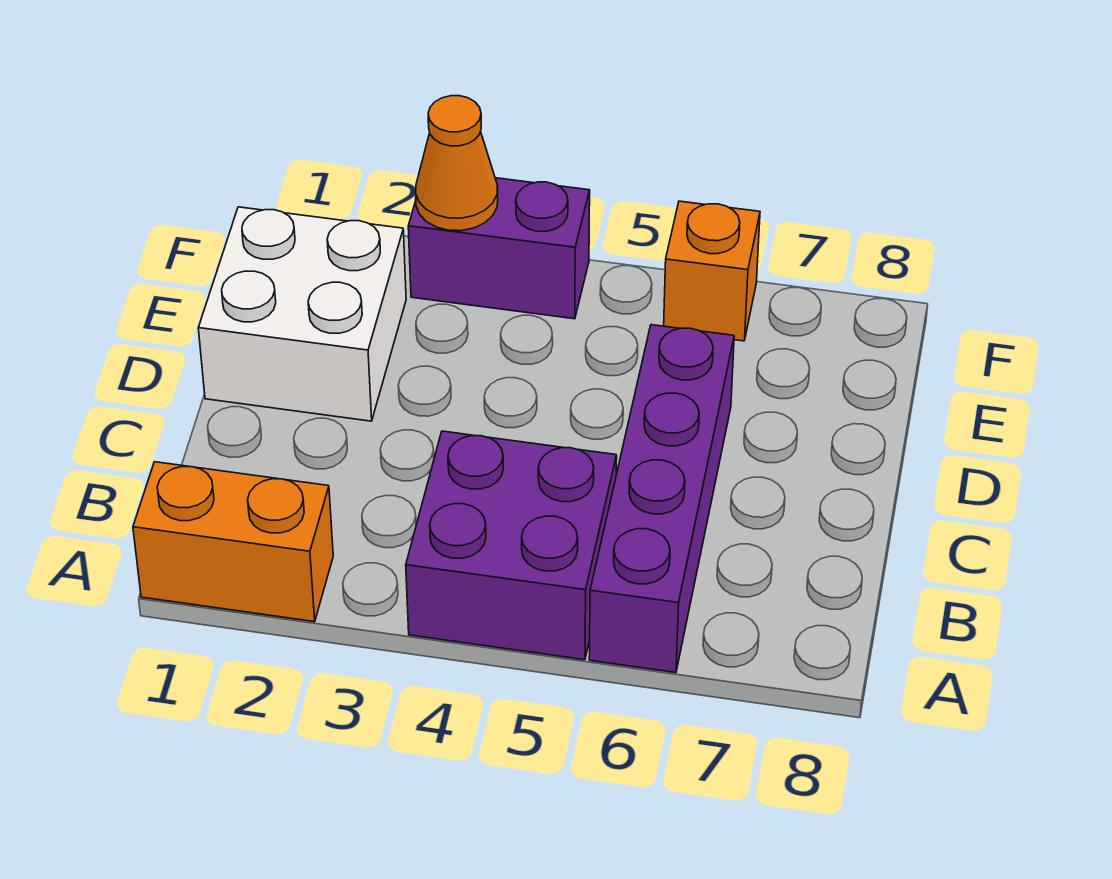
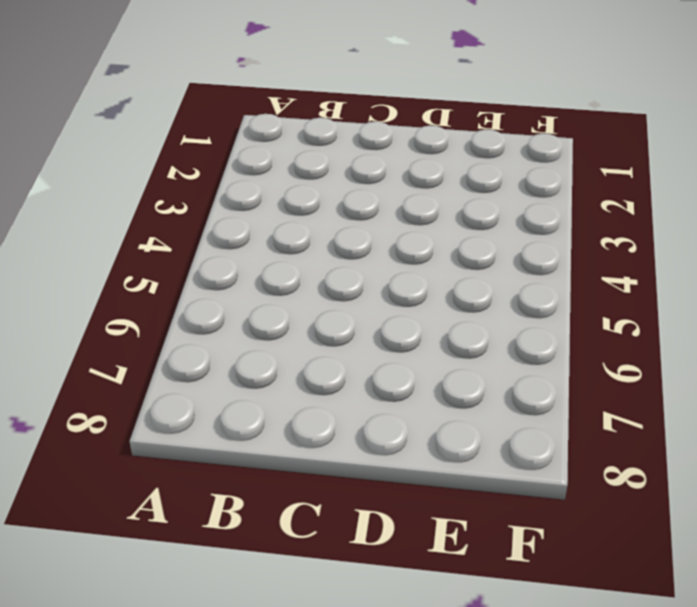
none -> orange 1x2 brick [133,462,333,622]
none -> purple 2x2 brick [406,431,617,660]

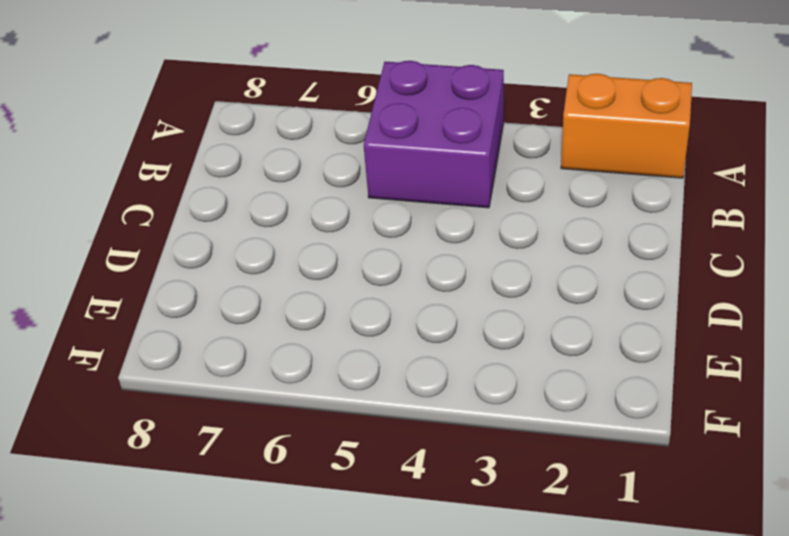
none -> purple 1x4 brick [589,325,734,673]
none -> white 2x2 brick [198,207,406,421]

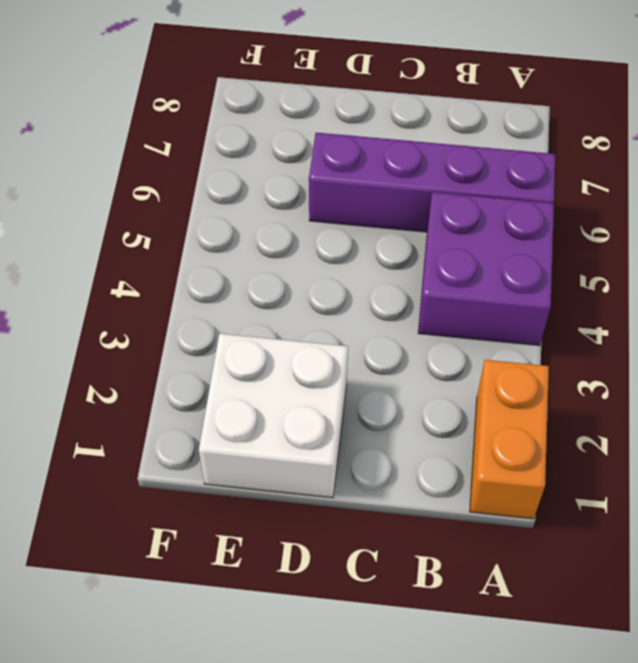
none -> purple 1x2 brick [408,178,590,319]
none -> orange 1x1 brick [664,201,760,341]

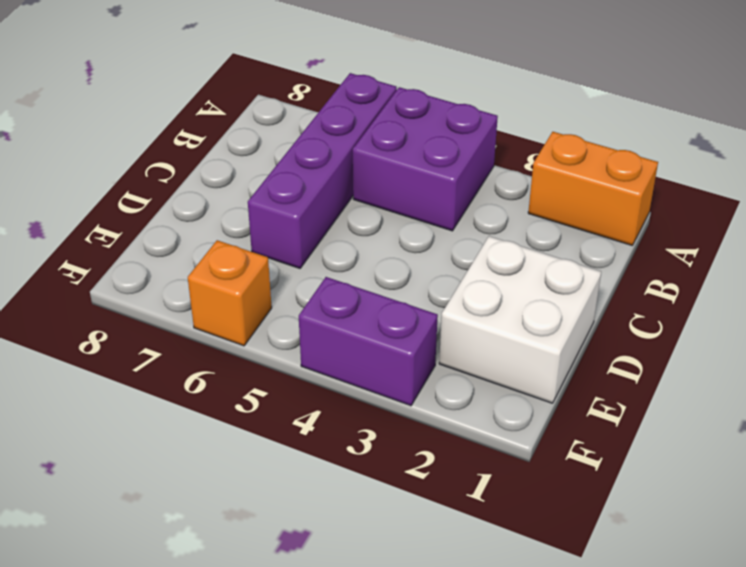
none -> orange 1x1 cone [416,96,498,231]

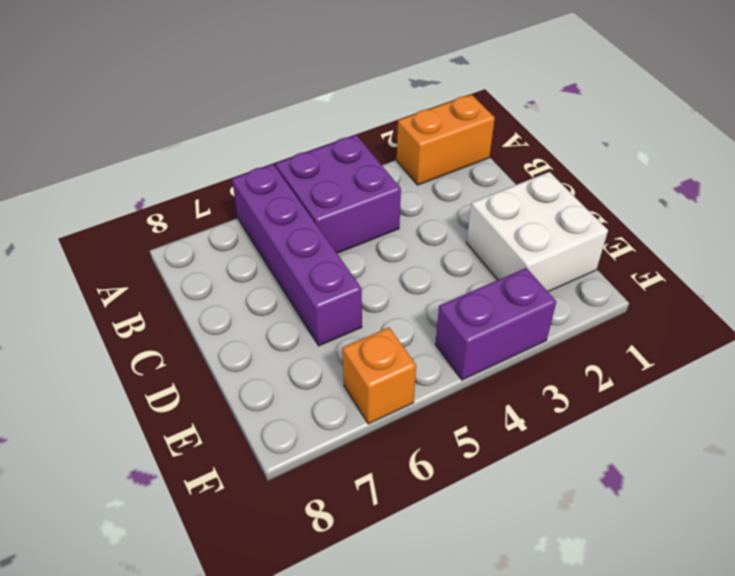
none -> orange 1x1 cone [416,96,498,231]

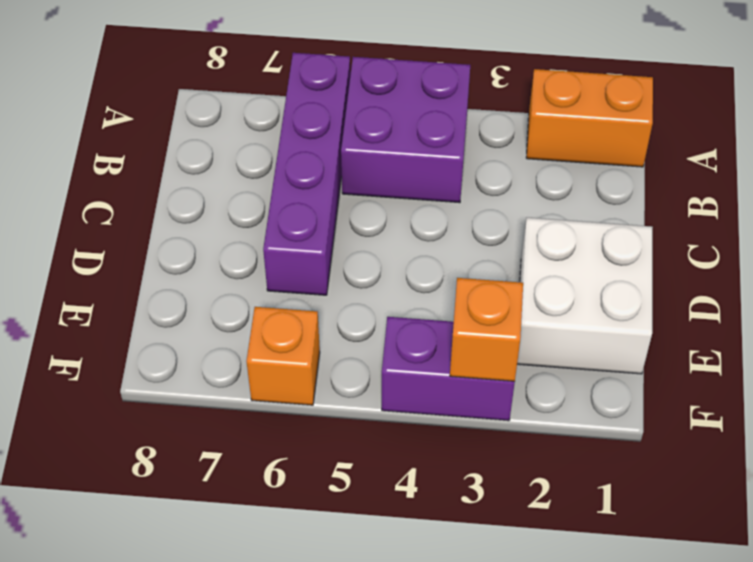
orange 1x1 brick [450,278,523,381] -> orange 1x1 cone [416,96,498,231]

